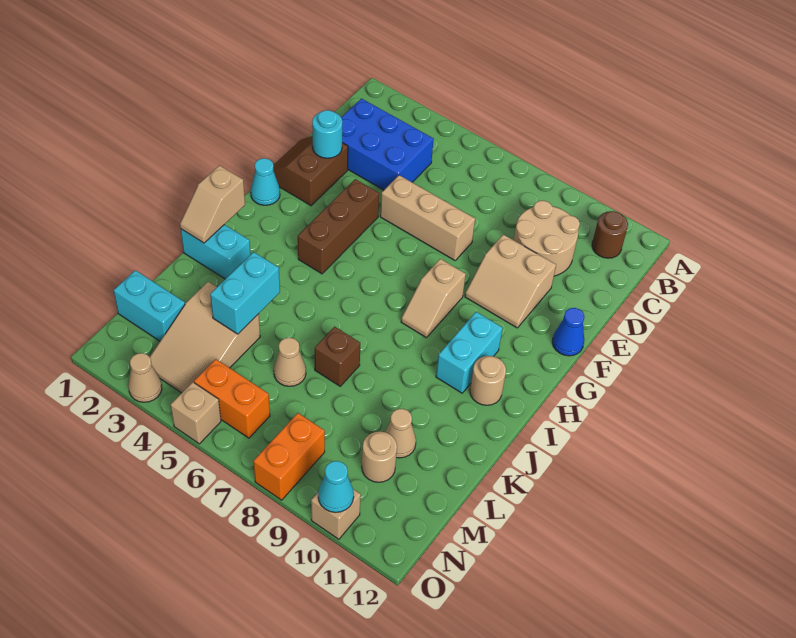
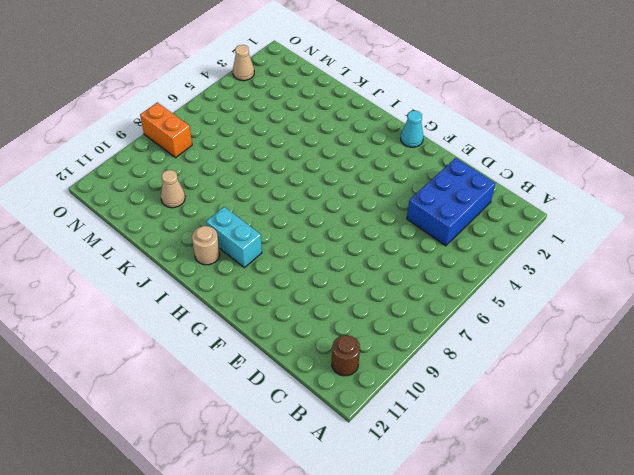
none -> tan 2x2 round brick [514,201,580,276]
none -> brown 2x2 slope [273,136,348,206]
none -> tan 1x3 brick [380,175,475,260]

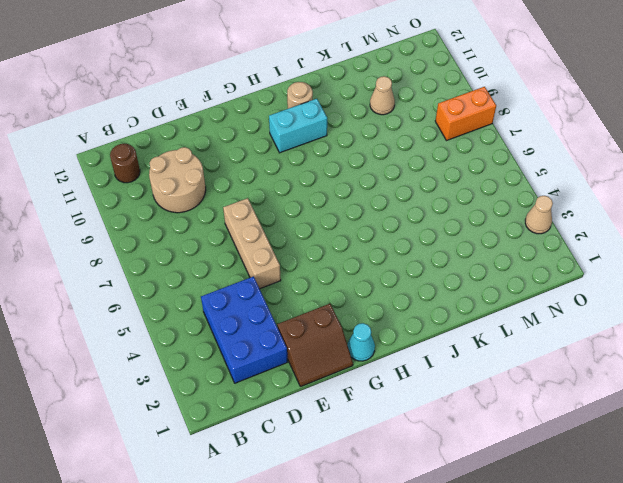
none -> tan 2x2 slope [465,234,556,328]
none -> brown 1x3 brick [298,179,379,274]
none -> blue 1x1 cone [552,308,584,356]

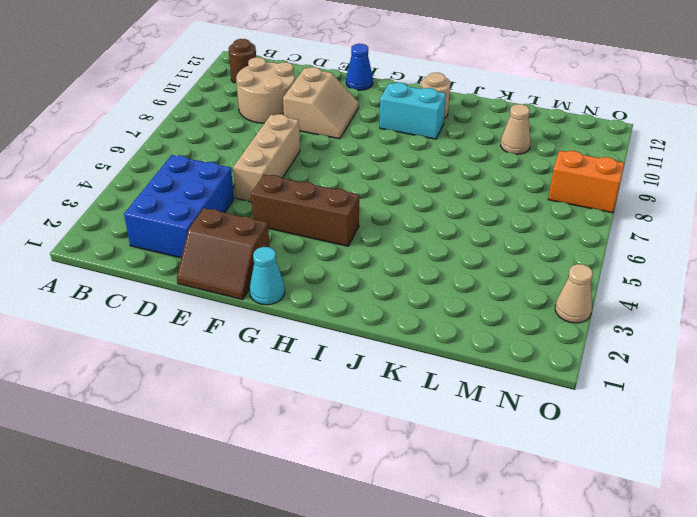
none -> tan 1x2 slope [401,259,466,338]
none -> cyan 1x2 brick [181,225,251,279]
none -> brown 1x1 brick [315,327,360,386]

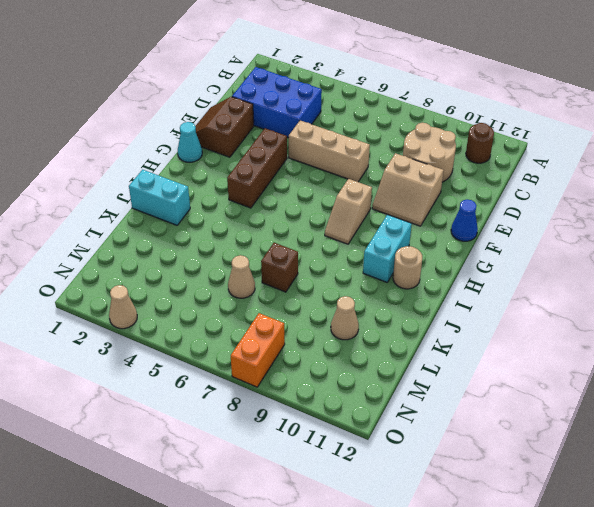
none -> tan 2x3 slope [150,282,260,393]
none -> cyan 1x2 brick [114,270,185,341]
none -> tan 1x1 round brick [362,431,397,482]

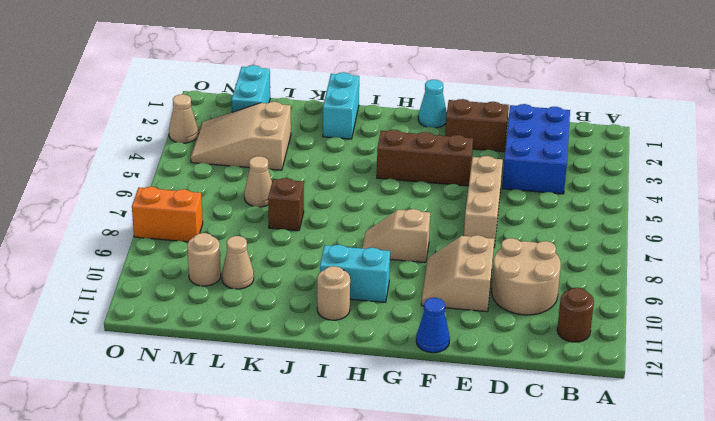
none -> orange 1x2 brick [194,359,270,438]
none -> tan 1x1 brick [171,382,221,444]
none -> tan 1x1 brick [311,489,361,539]

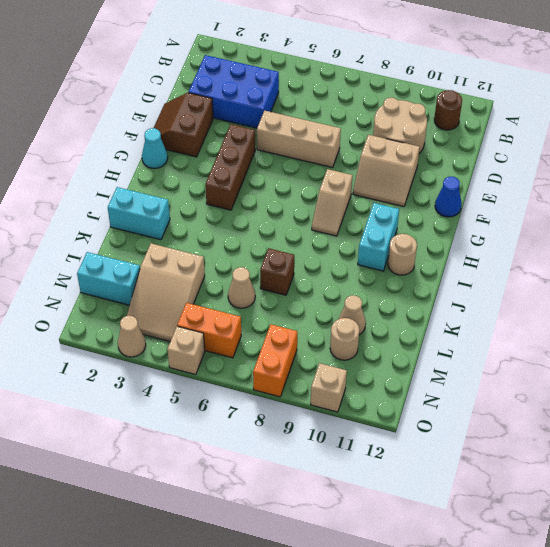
none -> cyan 1x1 round brick [312,110,342,158]
none -> tan 1x2 slope [180,165,245,243]
none -> cyan 1x2 brick [210,252,280,334]

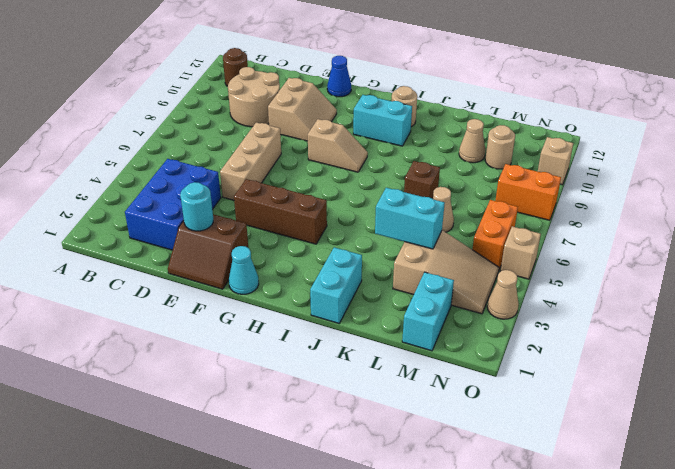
none -> tan 1x2 slope [180,165,245,243]
none -> cyan 1x1 cone [318,461,354,512]

